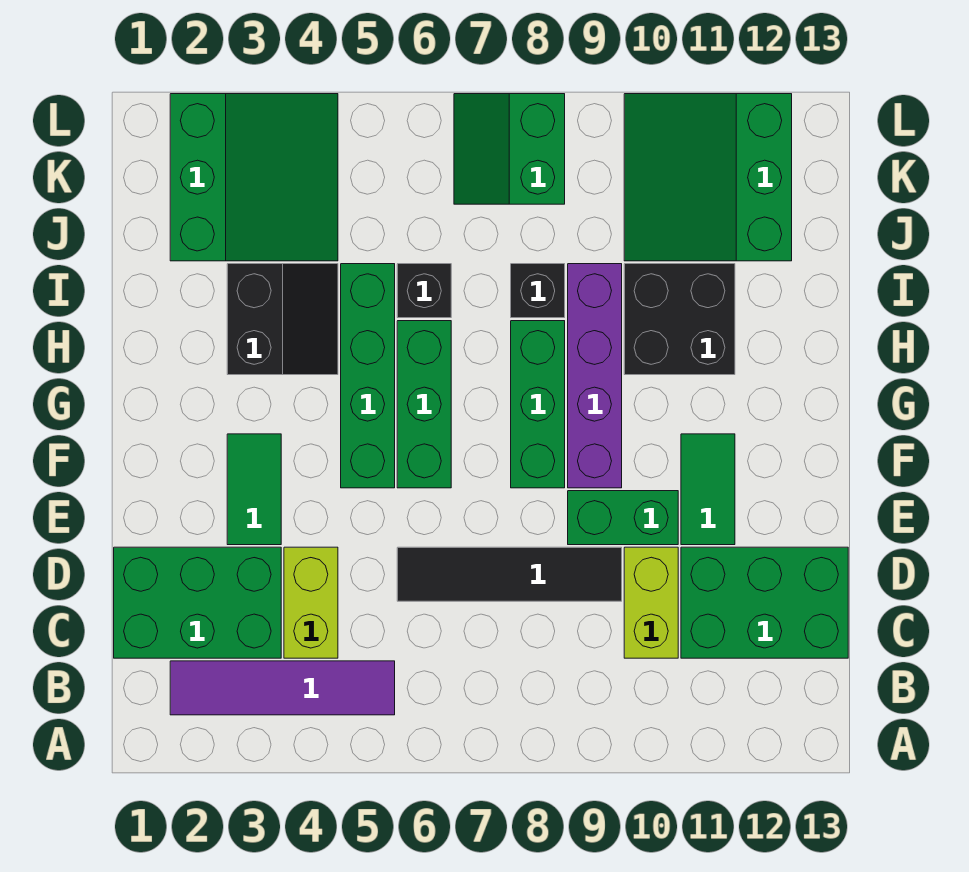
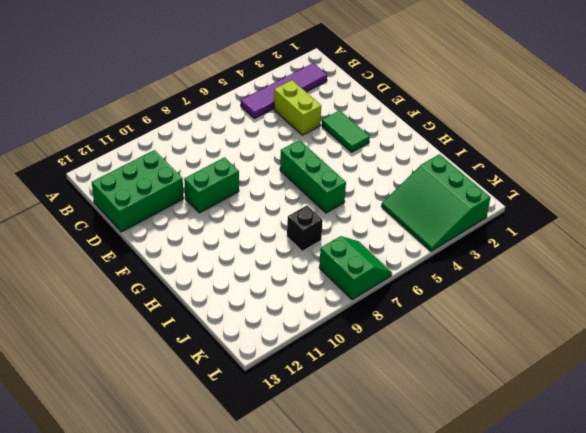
none -> green 2x3 brick [114,547,281,658]
none -> lime 1x2 brick [624,547,678,658]
none -> black 1x4 tile [397,547,622,601]

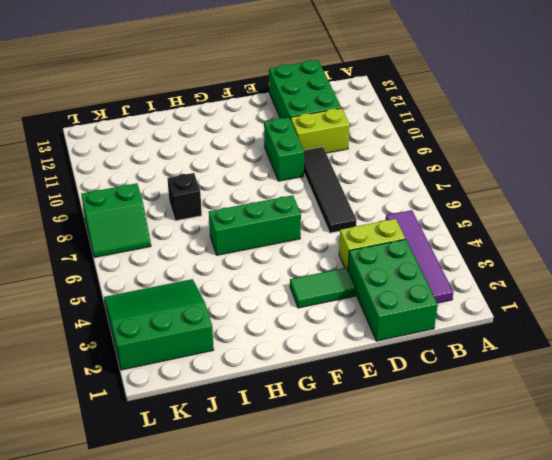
none -> green 1x2 tile [681,434,735,545]
none -> green 1x4 brick [341,264,395,488]
none -> green 1x3 brick [511,321,565,488]

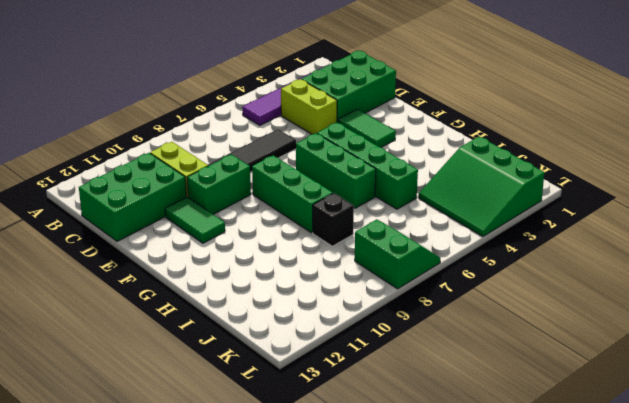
none -> purple 1x4 brick [568,264,622,488]
none -> black 2x2 slope [227,264,338,375]
none -> black 2x2 brick [624,264,735,375]

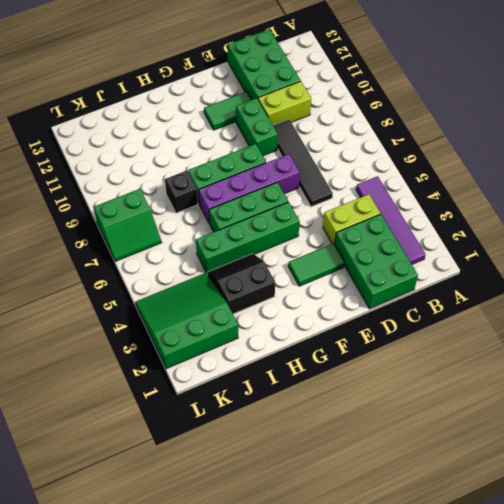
purple 1x4 brick [199,154,300,223] -> purple 1x4 brick moved to [568,264,622,488]
none -> black 2x2 brick [624,264,735,375]
none -> black 1x1 brick [397,264,451,318]
none -> green 3x3 slope [624,94,792,261]

